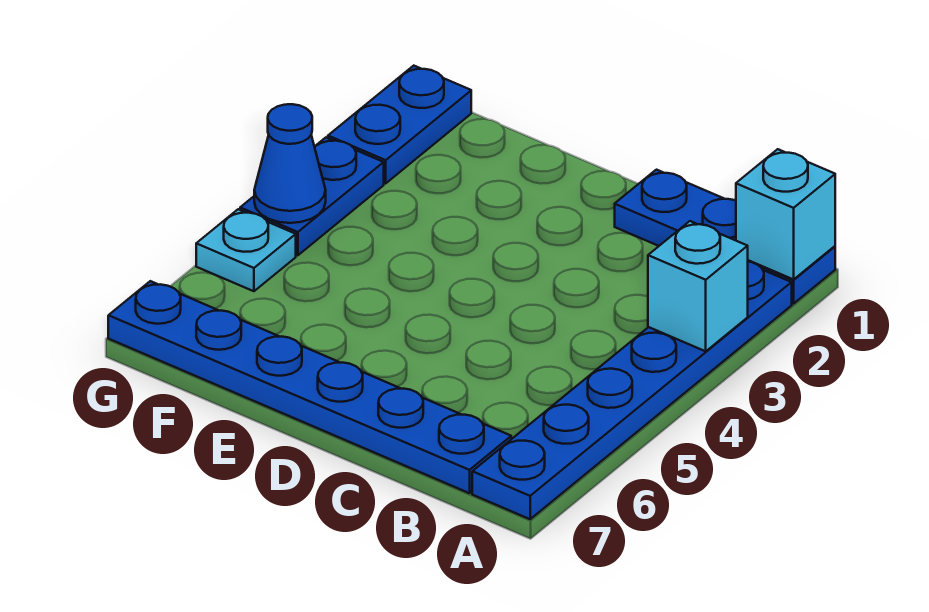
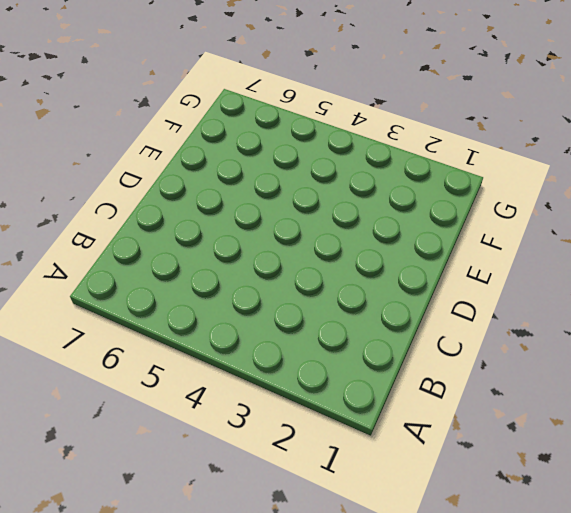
none -> blue 1x3 plate [615,170,835,304]
none -> blue 1x6 plate [472,262,792,519]

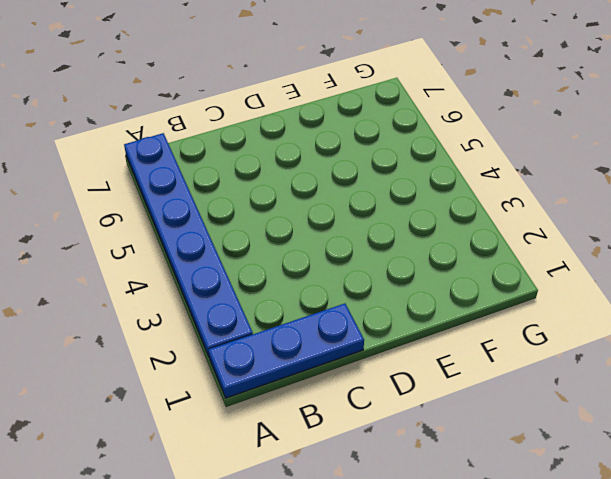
none -> blue 1x6 plate [108,281,511,493]
none -> blue 1x2 plate [328,66,471,183]

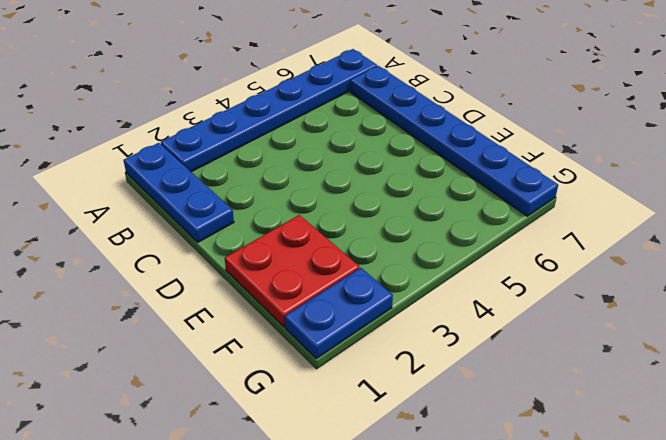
red 2x2 plate [225,215,359,327] -> none
none -> blue 1x2 plate [240,138,384,255]
none -> cyan 1x1 plate [196,209,296,291]

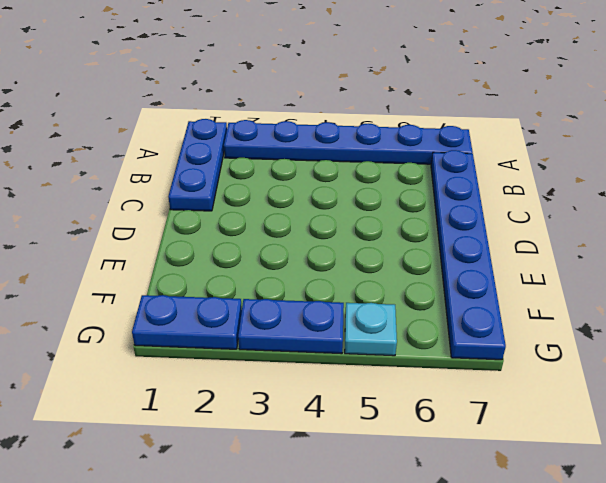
none -> cyan 1x1 brick [736,149,835,279]
none -> cyan 1x1 brick [648,221,748,351]

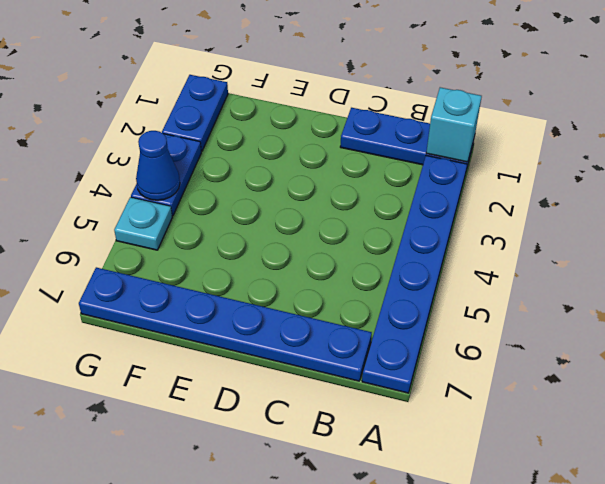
none -> cyan 1x1 brick [648,221,748,351]

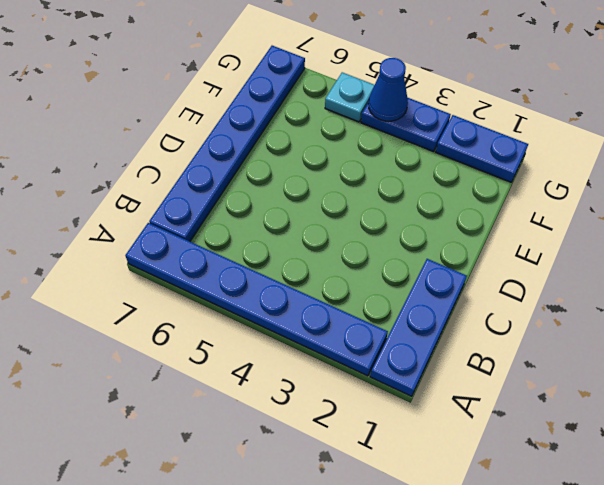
none -> cyan 1x1 brick [736,149,835,279]
none -> cyan 1x1 brick [648,221,748,351]

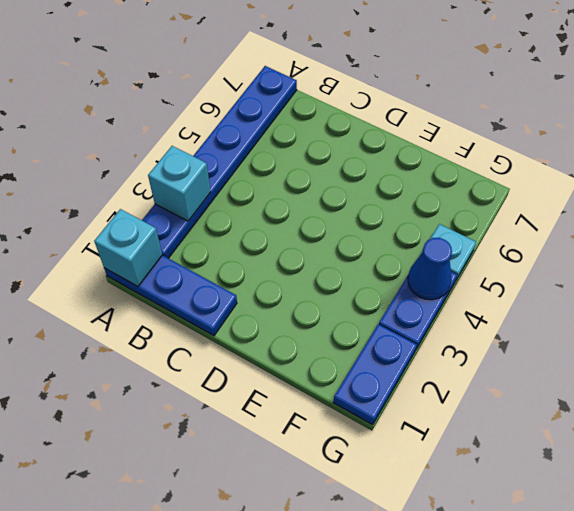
none -> blue 1x6 plate [108,281,511,493]

